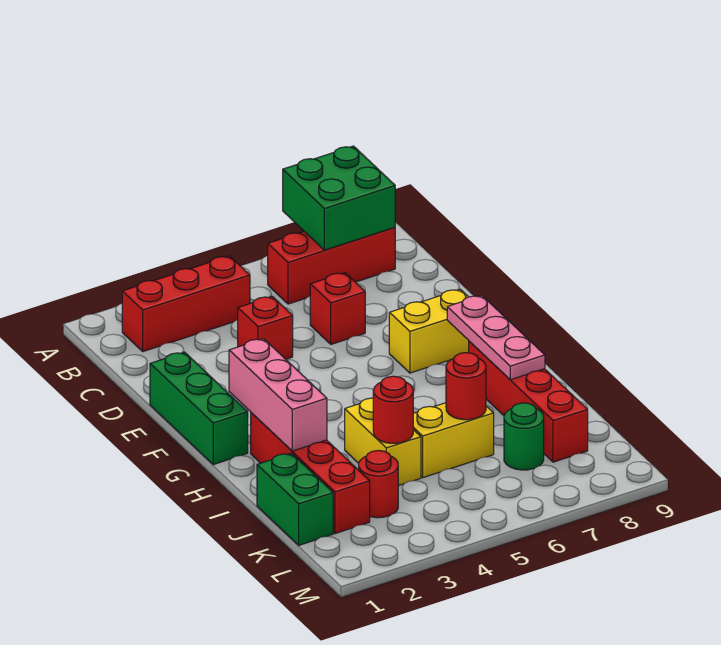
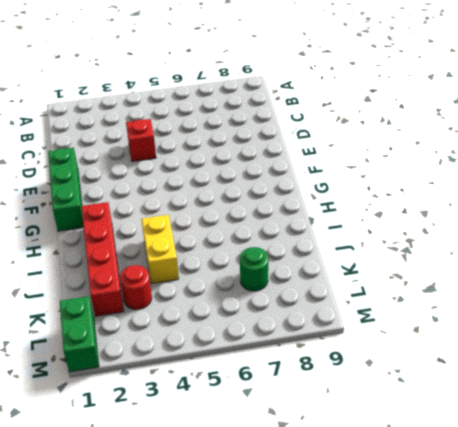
green 1x2 brick [60,296,99,372] -> green 1x2 brick moved to [257,453,333,545]
none -> red 1x3 brick [122,256,250,351]
none -> red 1x3 brick [268,227,395,304]
none -> red 1x1 brick [310,273,365,344]

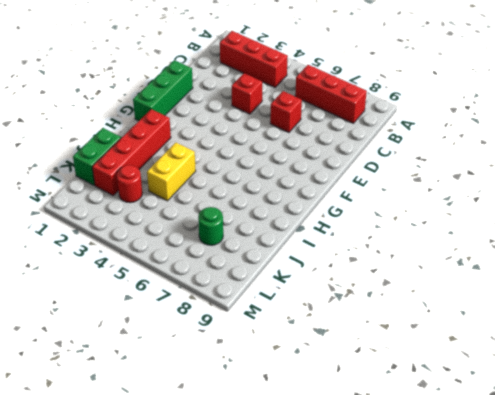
none -> yellow 1x2 brick [389,289,469,373]
none -> red 1x4 brick [469,341,588,462]
none -> yellow 1x2 brick [413,403,494,478]

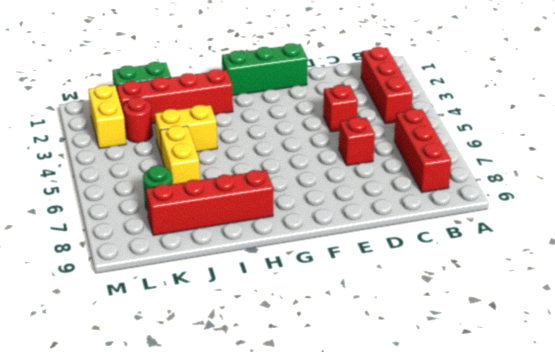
yellow 1x2 brick [88,85,126,149] -> yellow 1x2 brick moved to [389,289,469,373]
none -> green 2x2 brick [283,146,395,250]
none -> pink 1x3 brick [229,339,327,451]
none -> pink 1x3 plate [447,295,545,380]

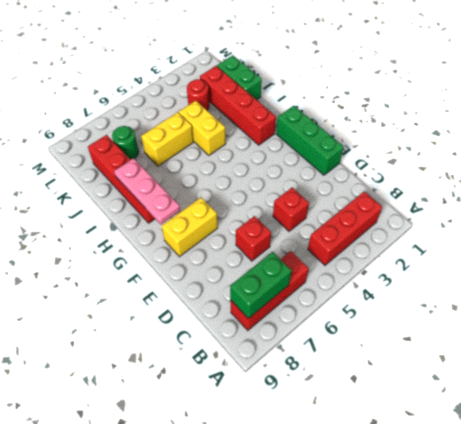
green 1x2 brick [230,252,292,319] -> green 2x2 brick [283,146,395,250]
none -> pink 1x3 brick [229,339,327,451]
none -> red 1x1 round brick [373,376,413,443]
none -> red 1x1 round brick [446,353,486,420]

